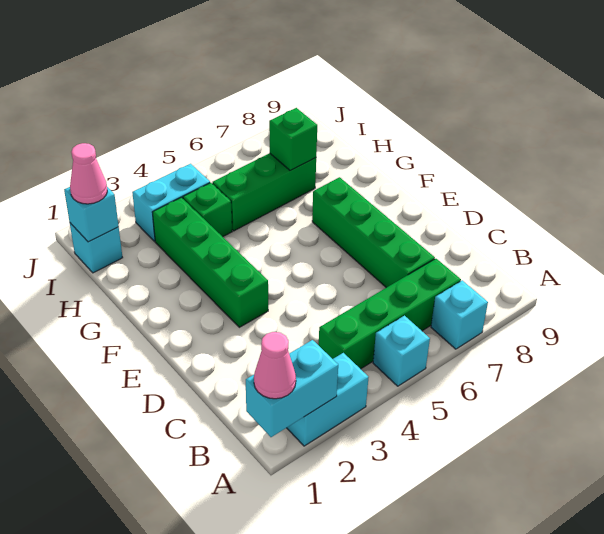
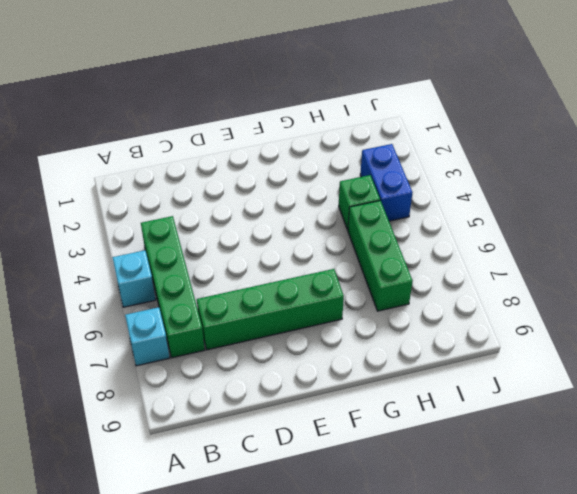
blue 1x2 brick [360,144,412,221] -> cyan 1x2 brick [132,164,210,241]
none -> cyan 1x2 brick [287,353,368,446]
none -> green 1x4 brick [152,197,268,327]
none -> cyan 1x1 brick [70,223,123,273]

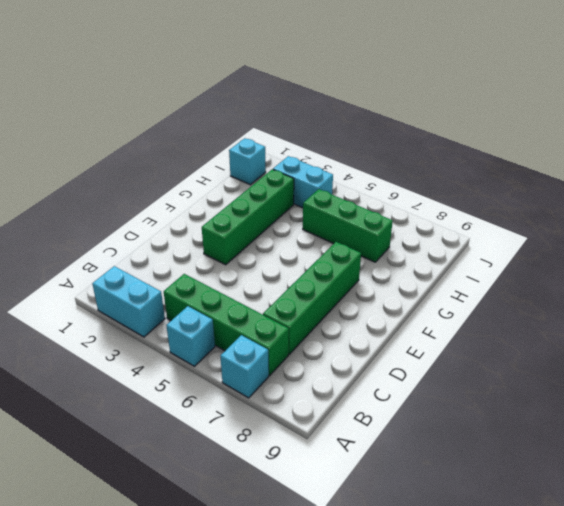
none -> green 1x1 brick [183,183,232,237]
none -> cyan 1x2 brick [246,340,338,437]
none -> green 1x1 brick [269,108,317,171]

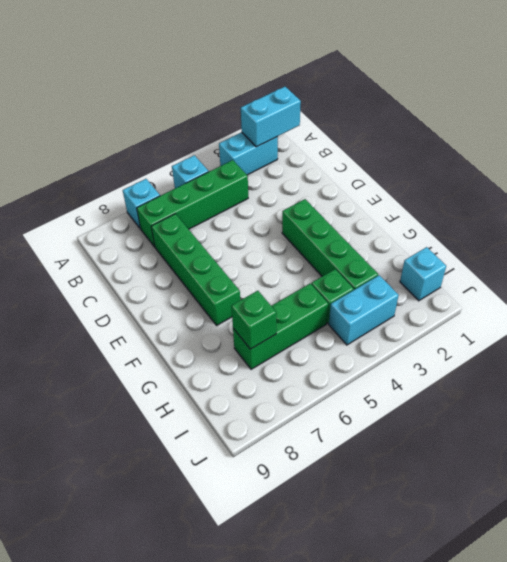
none -> cyan 1x1 brick [64,187,119,242]
none -> pink 1x1 cone [254,332,296,399]
none -> pink 1x1 cone [70,143,107,204]

